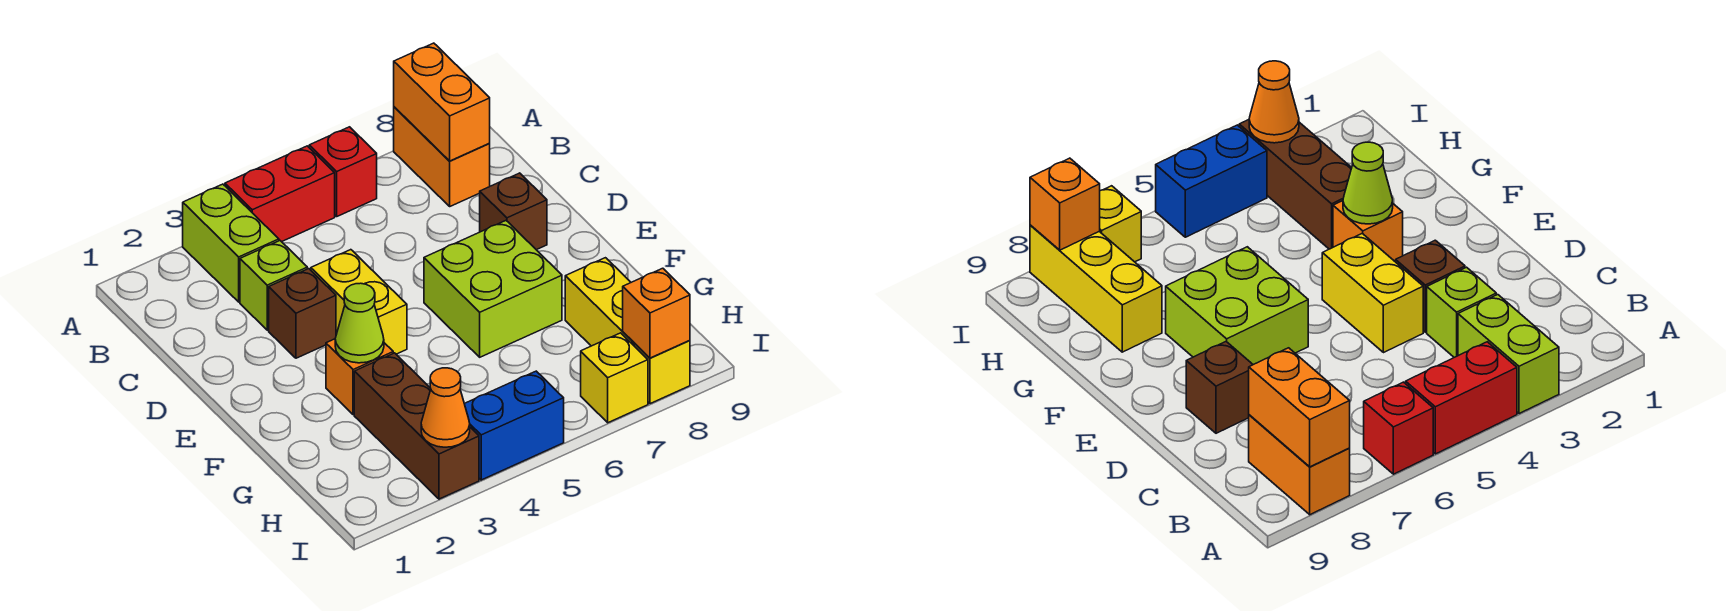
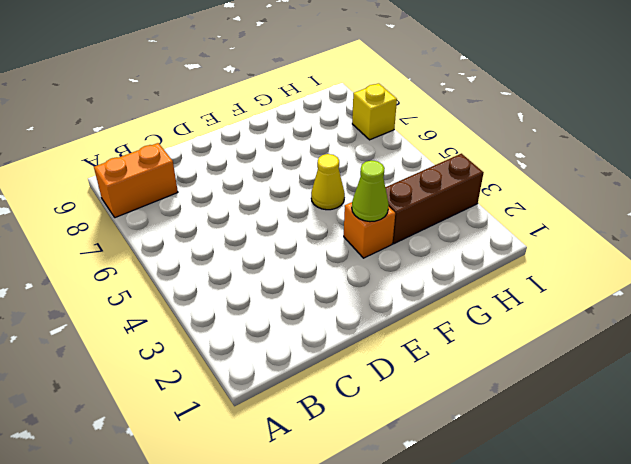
yellow 1x1 cone [311,154,345,210] -> none
none -> lime 1x2 brick [183,184,279,302]
none -> red 1x2 brick [225,146,335,242]
none -> red 1x1 brick [309,127,377,216]

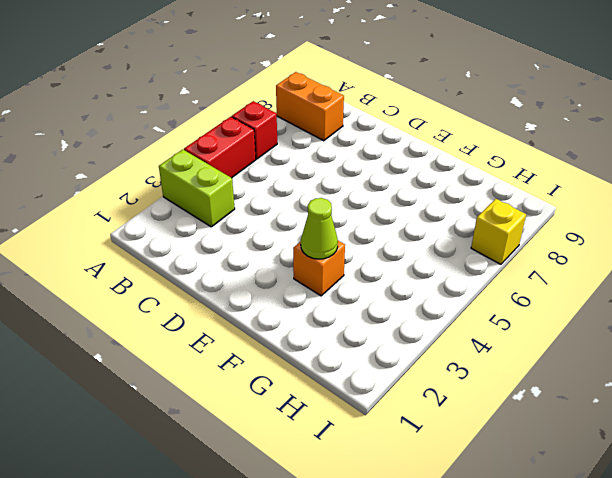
none -> lime 1x1 brick [240,241,307,330]
none -> brown 1x1 brick [269,269,336,358]
none -> yellow 1x2 brick [311,250,407,354]

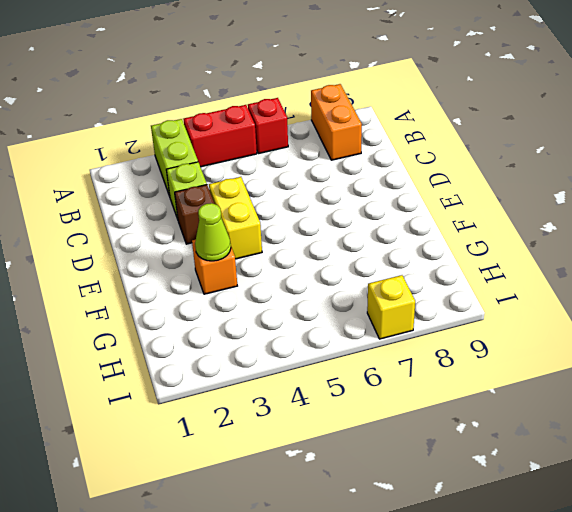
none -> brown 1x1 brick [480,173,547,250]
none -> lime 2x2 brick [424,221,562,357]
none -> brown 1x3 brick [354,353,479,499]

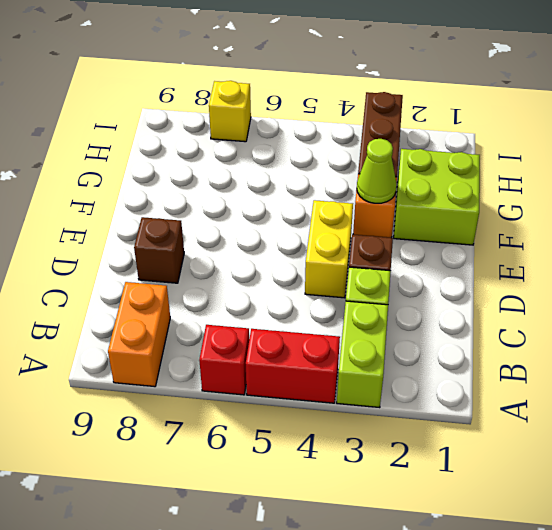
lime 2x2 brick [394,149,480,245] -> lime 2x2 brick moved to [424,221,562,357]
none -> yellow 1x3 brick [565,258,690,404]
none -> blue 1x2 brick [465,371,564,480]
none -> orange 1x2 brick [394,43,490,161]

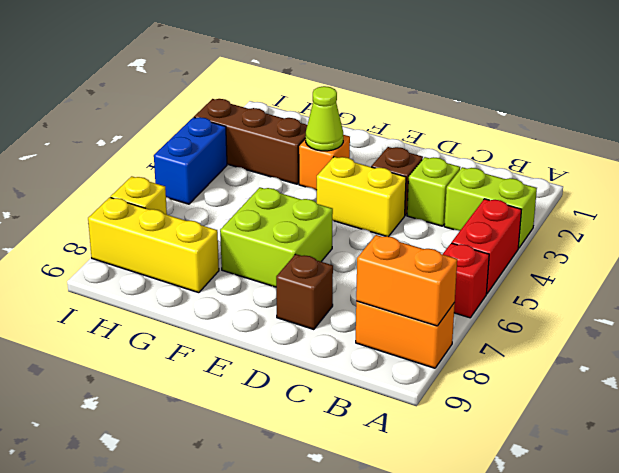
none -> orange 1x1 cone [421,368,470,447]
none -> orange 1x1 brick [623,268,690,358]

